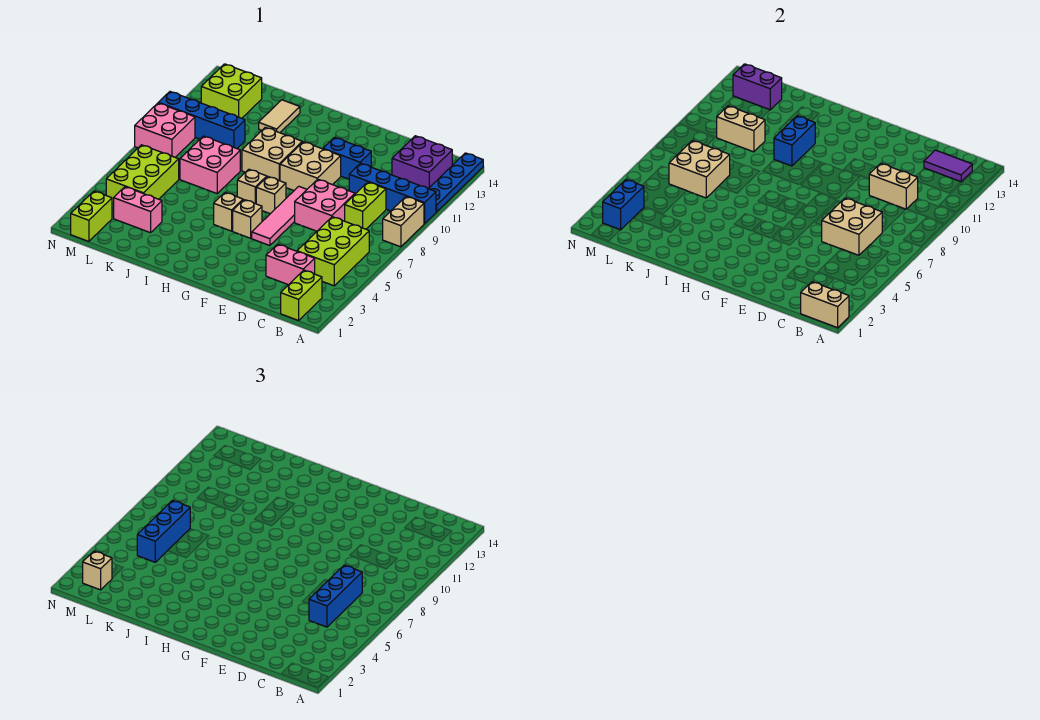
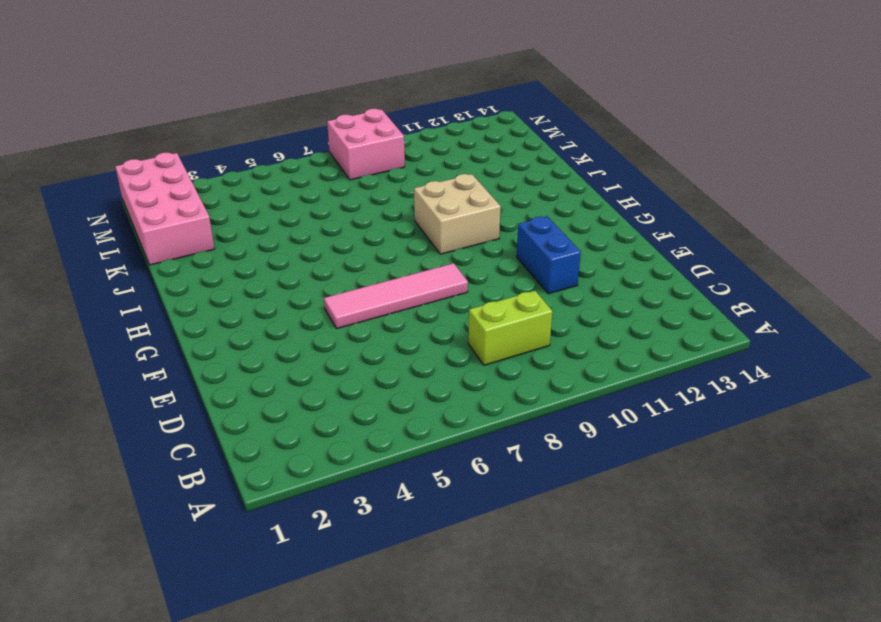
pink 2x4 brick [115,152,214,265] -> lime 1x2 brick [71,191,112,241]
none -> tan 1x2 brick [383,197,424,247]
none -> blue 1x4 brick [349,163,436,224]
none -> blue 1x4 plate [429,153,483,212]
none -> lime 1x2 brick [281,270,322,320]

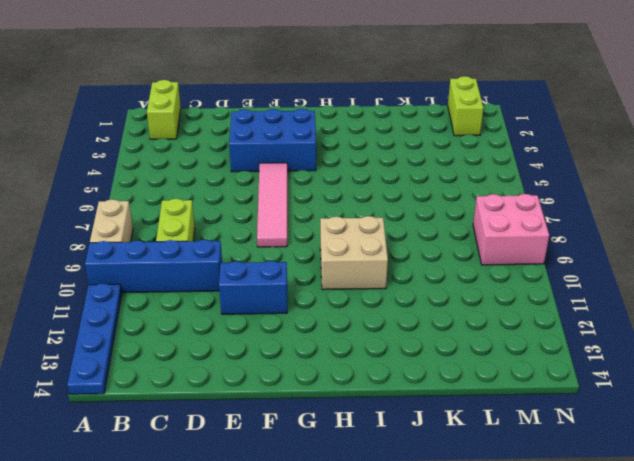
blue 2x3 brick [229,109,316,172] -> none
none -> lime 2x3 brick [297,217,369,286]
none -> purple 2x2 brick [392,136,452,189]
none -> pink 1x2 brick [266,244,315,285]
none -> pink 2x2 brick [295,179,355,231]

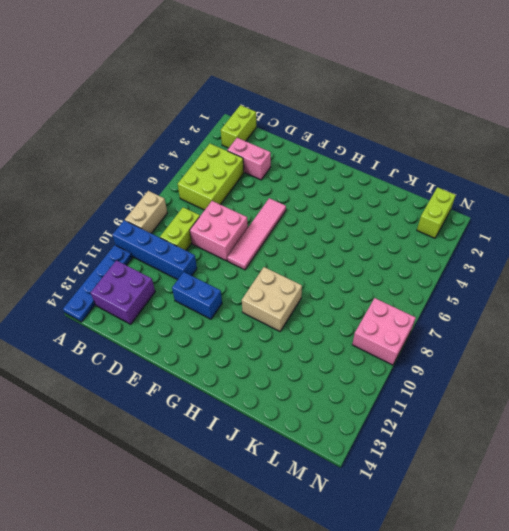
none -> tan 2x2 brick [280,142,341,190]
none -> tan 1x1 brick [233,200,262,238]
none -> tan 1x1 brick [256,177,286,214]
none -> tan 1x1 brick [214,192,243,231]

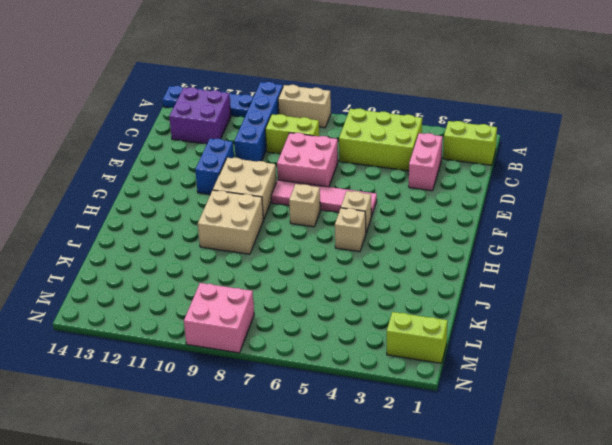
none -> tan 1x1 brick [237,169,267,204]
none -> pink 2x2 brick [180,136,240,194]
none -> tan 1x2 tile [259,100,300,133]
none -> pink 1x2 brick [114,187,162,233]

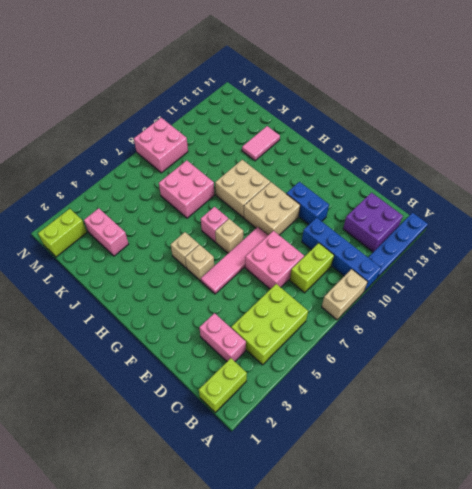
pink 1x1 brick [201,207,228,242] -> tan 1x1 brick [237,169,267,204]
pink 1x2 tile [242,126,280,161] -> tan 1x2 tile [259,100,300,133]
none -> blue 1x4 brick [158,92,245,149]
none -> lime 2x3 brick [106,145,179,203]
none -> lime 2x2 brick [201,64,262,118]
none -> tan 1x2 brick [801,282,849,328]

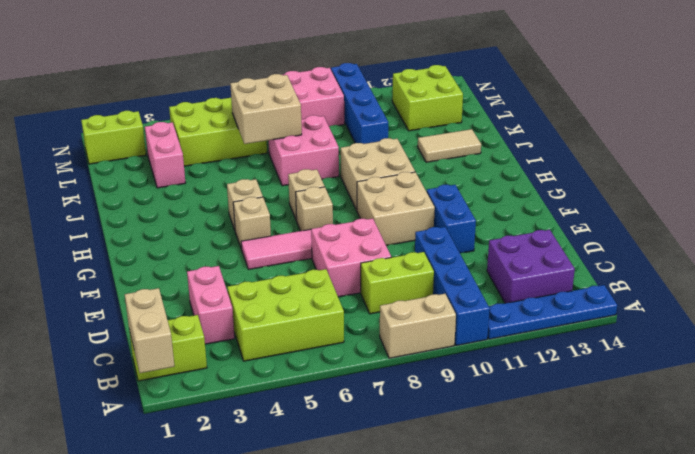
none -> purple 1x2 tile [924,150,972,182]
none -> tan 2x2 brick [821,198,882,255]
none -> tan 1x2 brick [869,163,918,209]
none -> blue 1x2 brick [774,116,815,166]

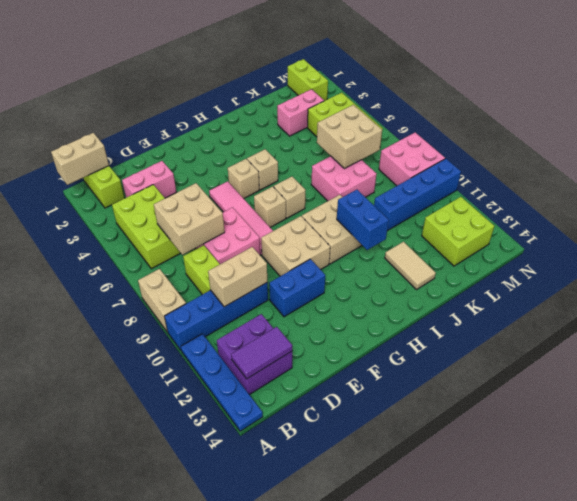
none -> tan 1x2 brick [716,106,765,152]
none -> purple 1x2 brick [733,64,782,110]
none -> blue 1x2 brick [603,180,644,230]
none -> blue 1x3 brick [309,565,362,627]

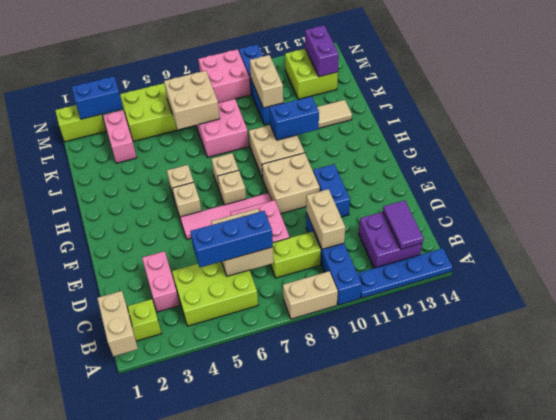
none -> blue 1x3 brick [137,501,190,562]
none -> tan 1x1 brick [83,551,112,590]

